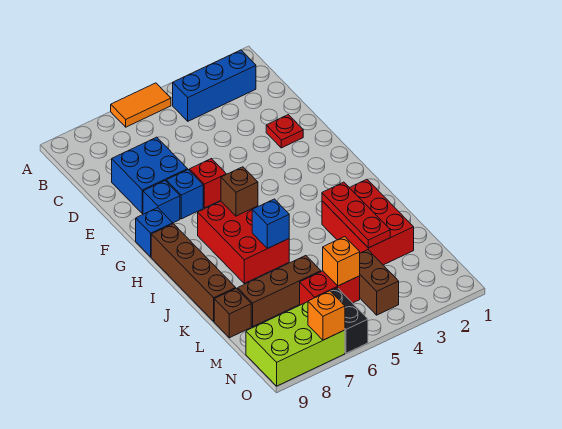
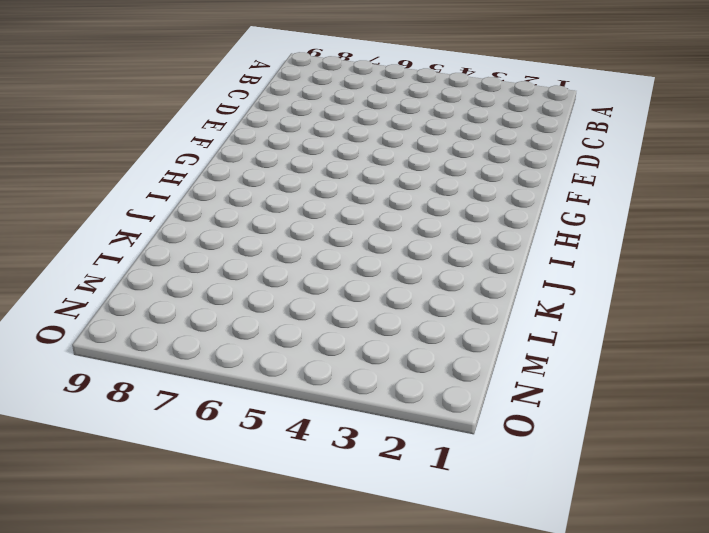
none -> orange 1x2 tile [111,83,171,127]
none -> blue 1x3 brick [173,50,256,121]
none -> blue 2x2 brick [112,137,188,214]

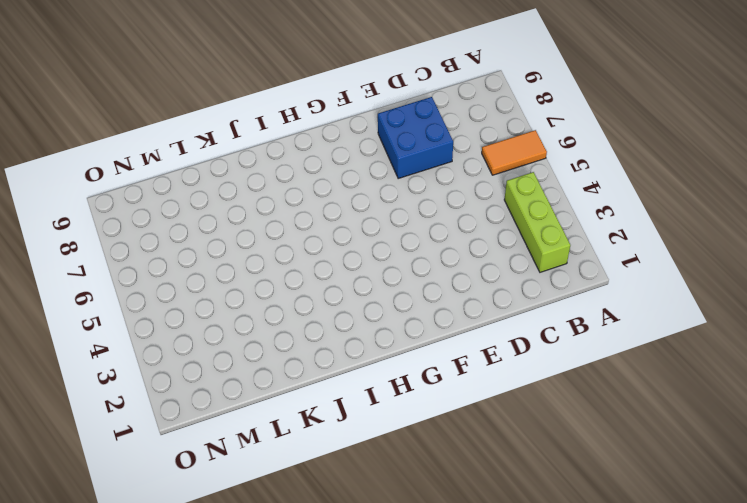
orange 1x2 tile [482,130,547,175] -> orange 1x2 tile turned to [111,83,171,127]
lime 1x3 brick [504,172,570,272] -> blue 1x3 brick [173,50,256,121]
none -> red 1x1 plate [266,115,303,148]
none -> red 1x1 brick [189,159,226,208]
none -> blue 1x1 brick [166,170,203,219]

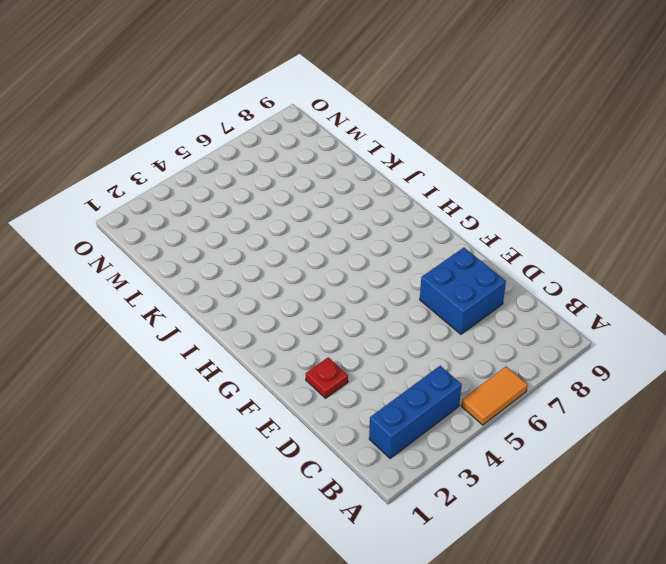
none -> red 1x1 brick [189,159,226,208]
none -> blue 1x1 brick [166,170,203,219]
none -> blue 1x1 brick [143,181,180,223]

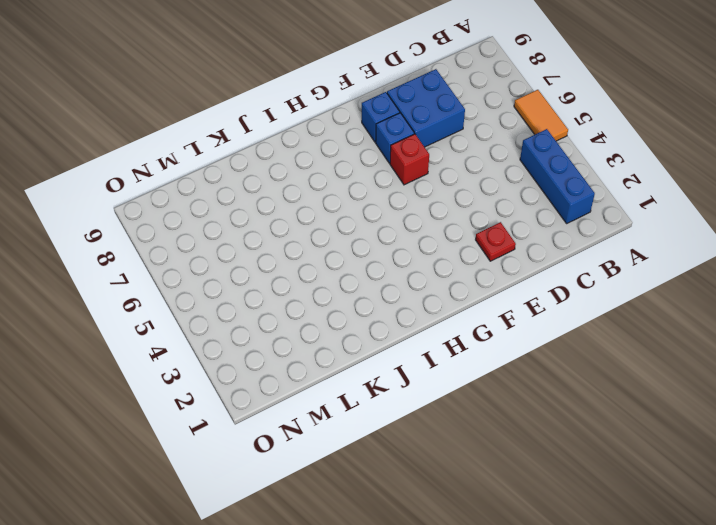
none -> blue 1x1 brick [136,208,173,257]
none -> red 2x3 brick [198,201,289,283]
none -> brown 1x4 brick [151,224,236,321]

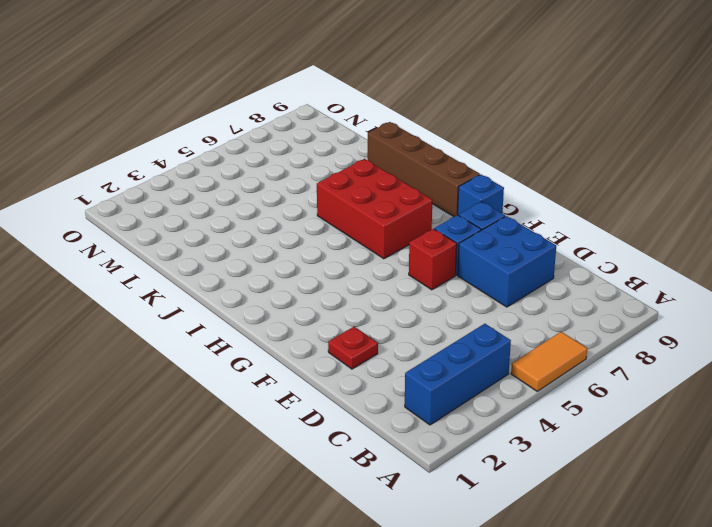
none -> red 2x3 brick [322,179,414,265]
none -> brown 1x3 brick [238,256,321,327]
none -> brown 1x1 brick [214,288,251,338]

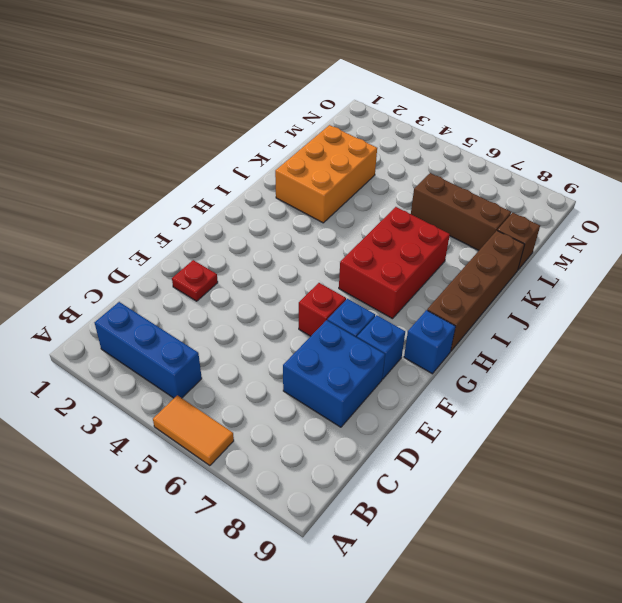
orange 2x3 brick [275,125,377,223] -> red 2x3 brick [322,179,414,265]
none -> brown 1x2 brick [360,250,399,315]
none -> red 1x2 brick [300,271,360,305]
none -> black 1x2 brick [331,288,368,353]

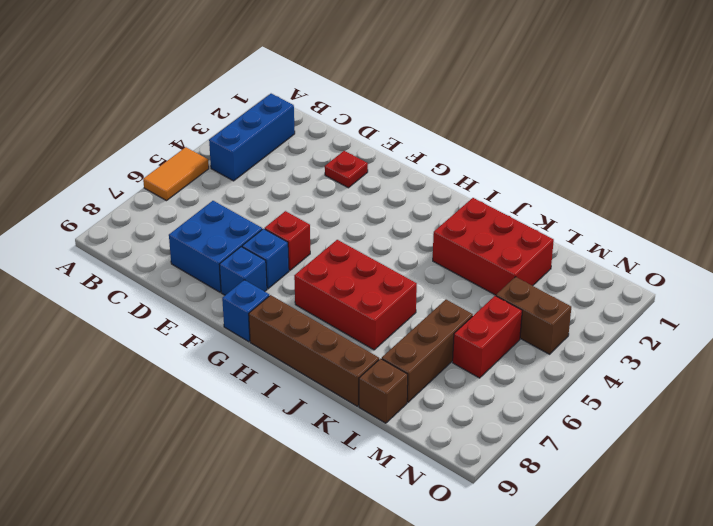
none -> black 1x2 brick [331,288,368,353]
none -> lime 2x3 brick [246,302,345,386]
none -> brown 1x1 brick [221,167,258,216]

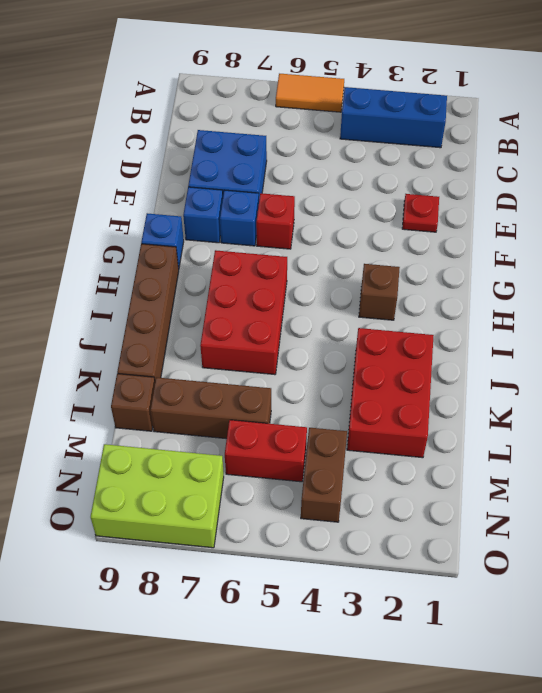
brown 1x1 brick [359,264,400,320] -> brown 1x1 brick moved to [221,167,258,216]
none -> black 1x2 brick [331,288,368,353]
none -> red 1x3 plate [322,182,390,248]
none -> blue 1x1 brick [252,199,289,249]

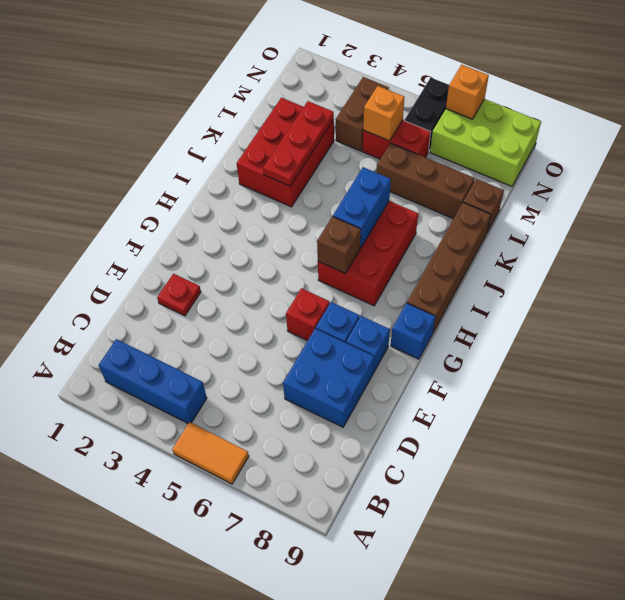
blue 1x2 brick [333,167,391,248] -> blue 1x1 brick [252,199,289,249]

